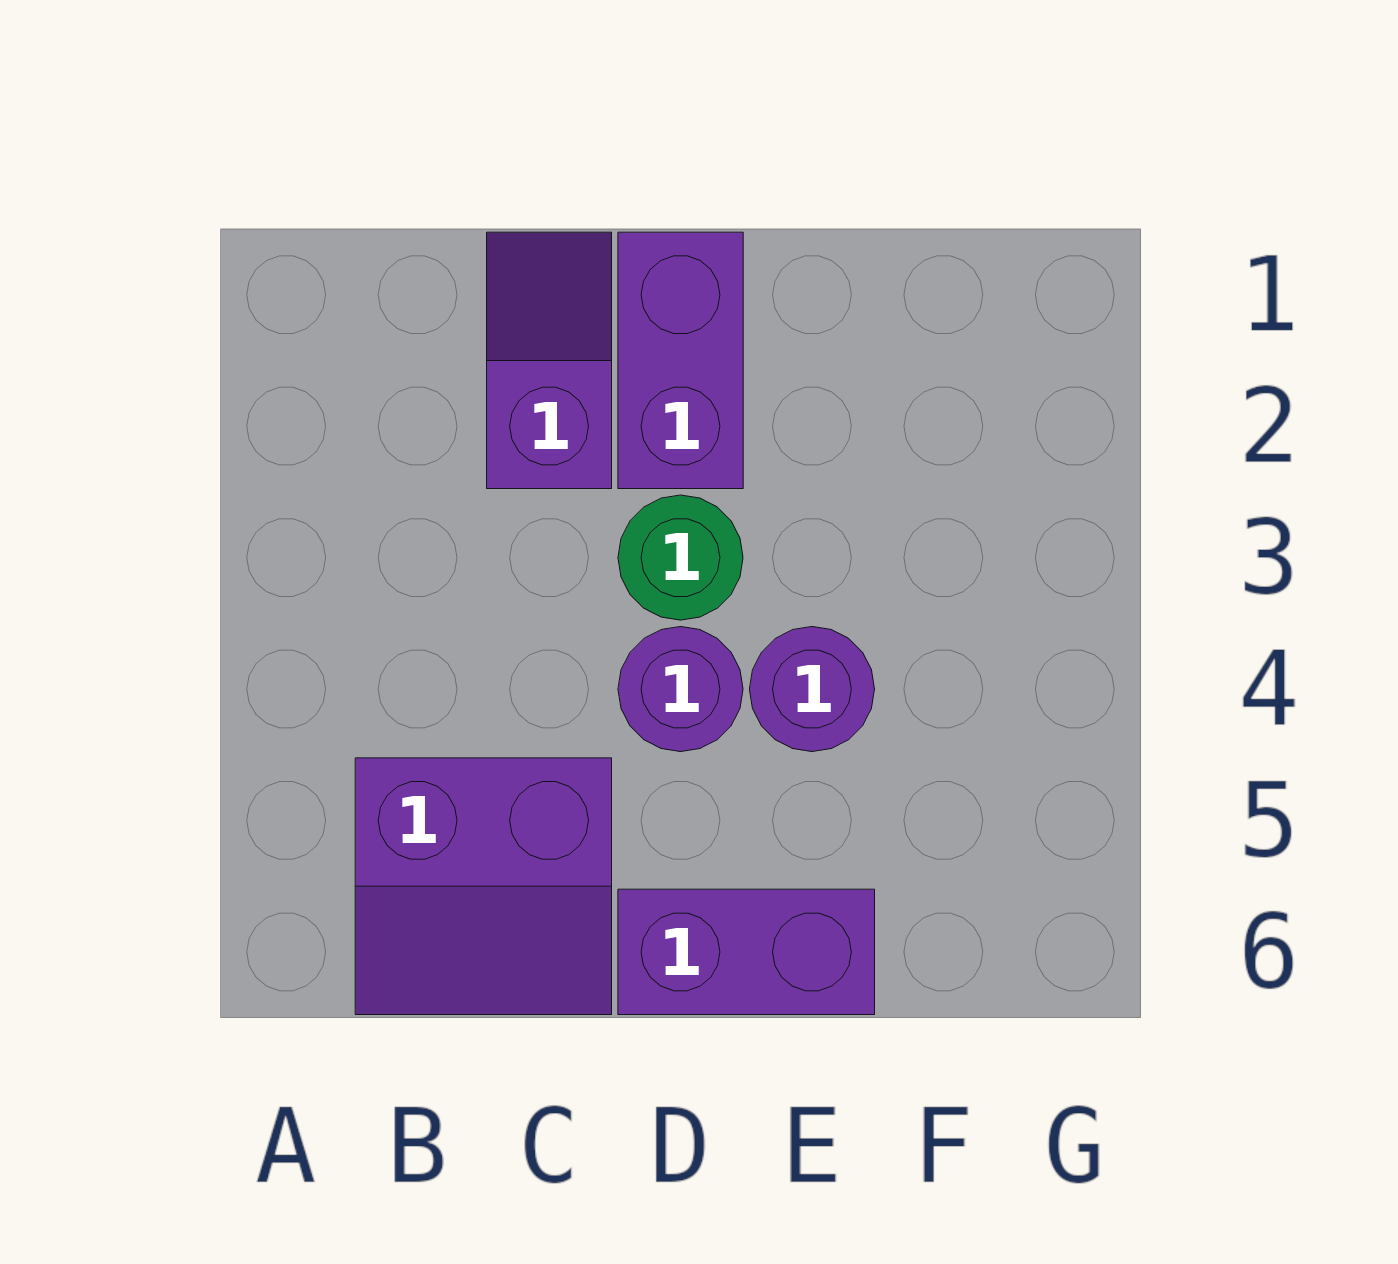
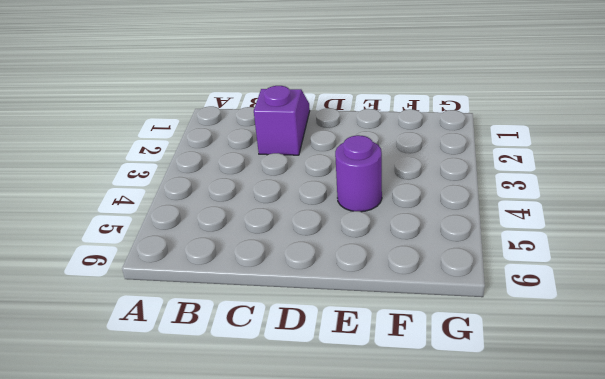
none -> purple 2x2 slope [355,758,612,1015]
none -> purple 1x2 brick [618,232,743,489]

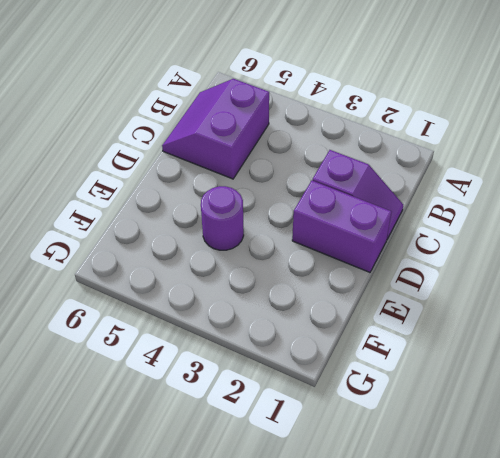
none -> green 1x1 round brick [618,495,743,620]
none -> purple 1x1 round brick [618,627,743,752]

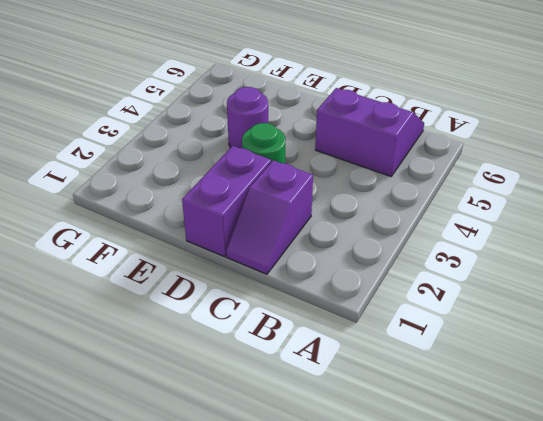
none -> purple 1x1 round brick [618,627,743,752]
none -> purple 1x2 brick [618,889,875,1015]

